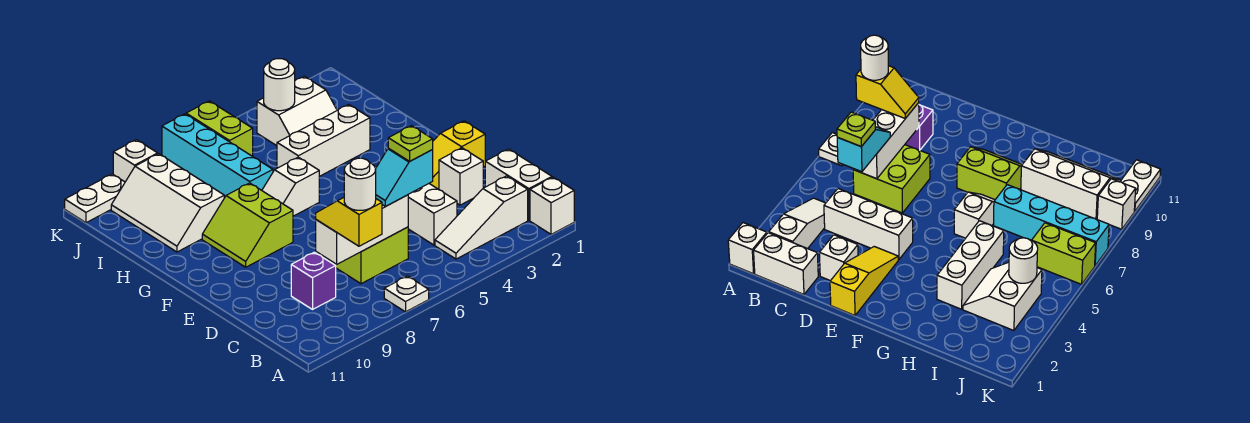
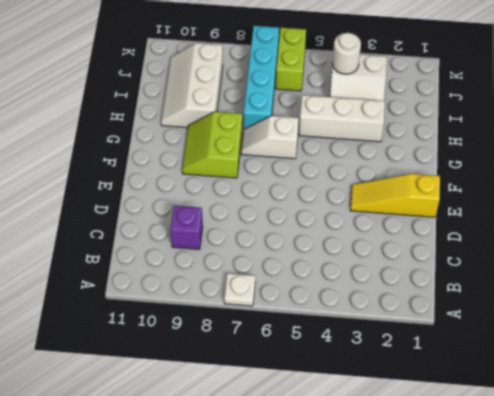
none -> white 1x1 brick [530,177,574,234]
none -> white 1x2 brick [485,149,552,220]
none -> white 1x3 slope [435,176,528,259]

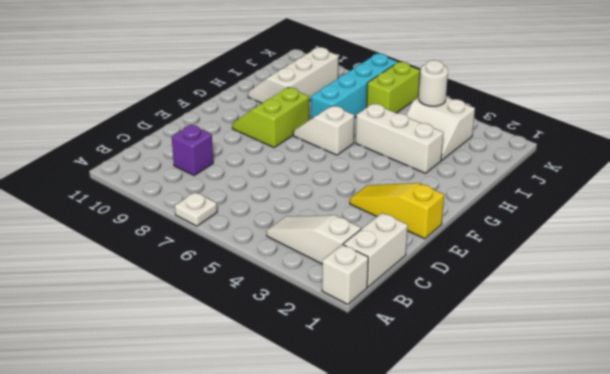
none -> white 1x3 brick [408,184,457,245]
none -> lime 2x2 brick [318,227,408,284]
none -> white 1x1 brick [439,148,483,205]

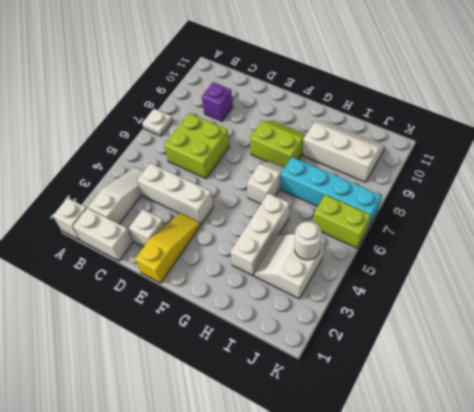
none -> white 1x1 brick [113,140,158,182]
none -> white 1x2 plate [65,174,125,223]
none -> white 1x3 brick [316,195,408,264]

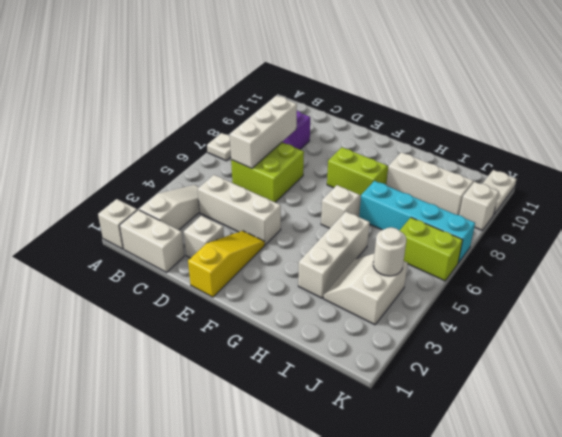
none -> yellow 1x2 slope [316,198,382,246]
none -> cyan 1x2 slope [376,148,433,207]
none -> white 1x1 round brick [344,158,376,210]

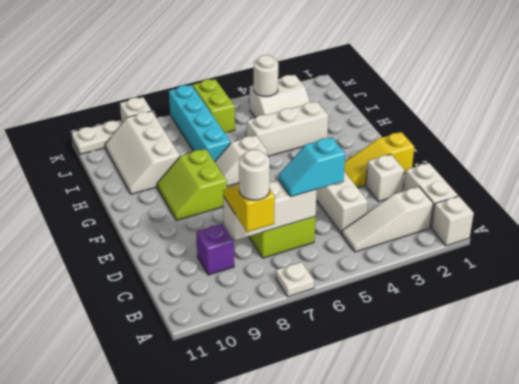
none -> lime 1x1 plate [388,126,433,161]

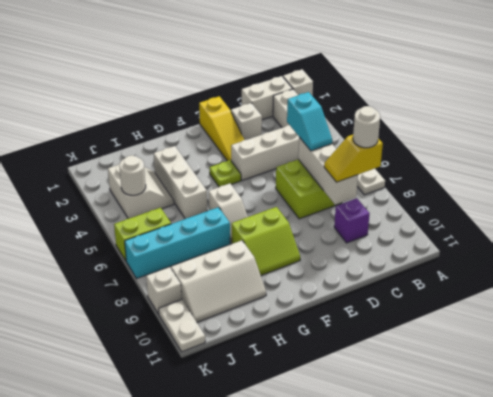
lime 1x1 plate [210,160,241,187] -> lime 1x1 plate moved to [388,126,433,161]

